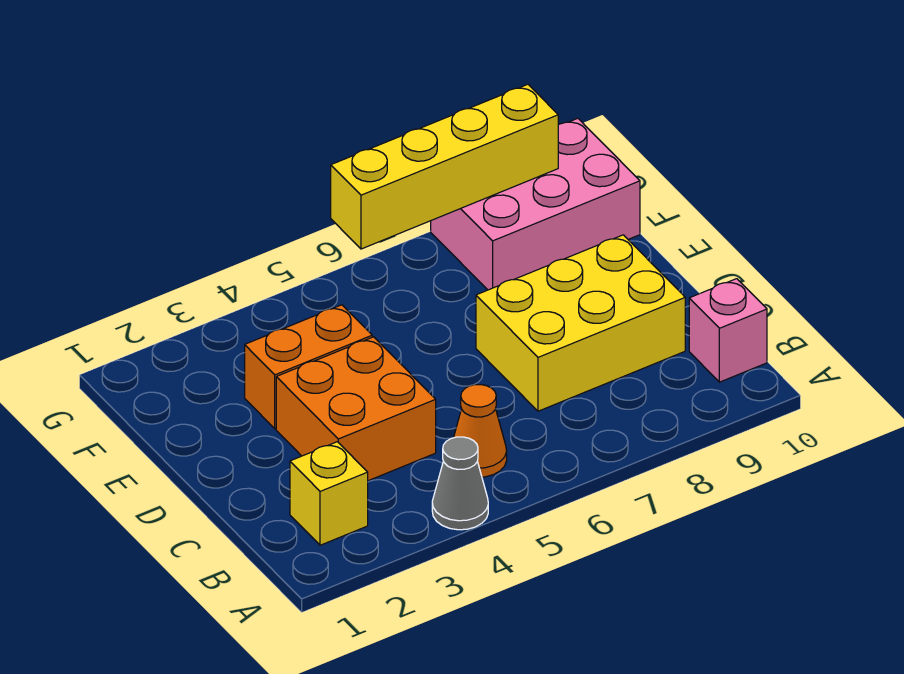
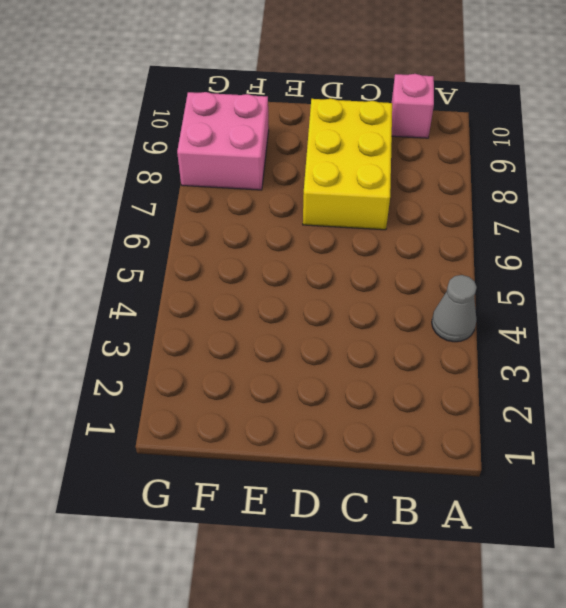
pink 2x2 brick [177,92,269,190] -> pink 2x3 brick [431,118,640,290]
none -> yellow 1x1 brick [290,442,368,545]
none -> orange 1x1 cone [454,385,507,477]

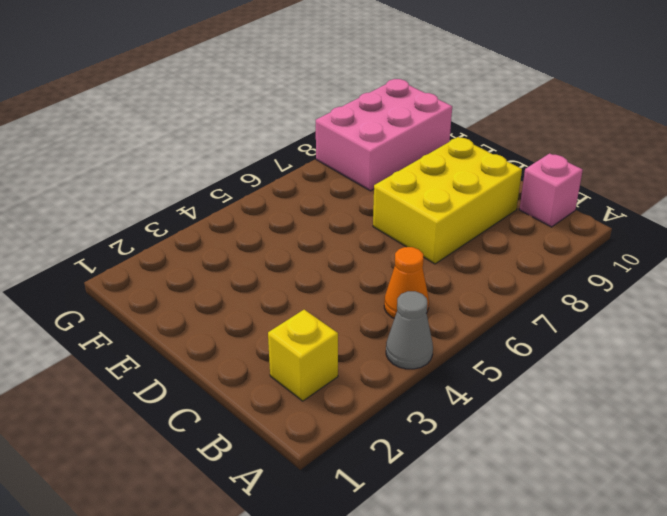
none -> orange 2x2 brick [276,337,436,481]
none -> orange 1x2 brick [245,305,372,429]

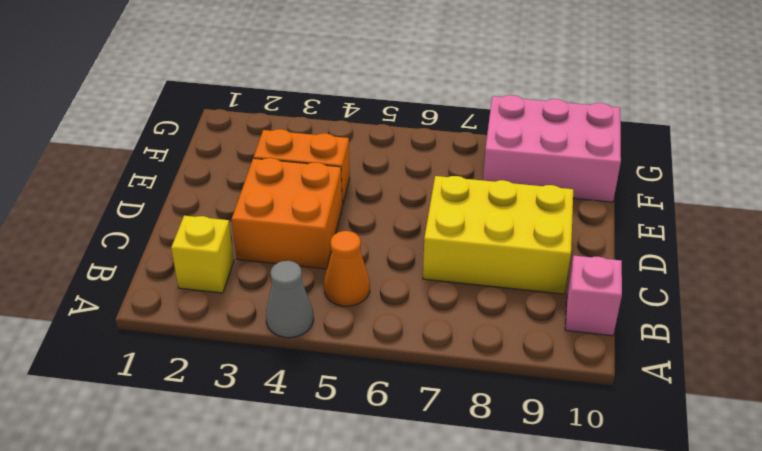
none -> yellow 1x4 brick [331,84,558,249]

